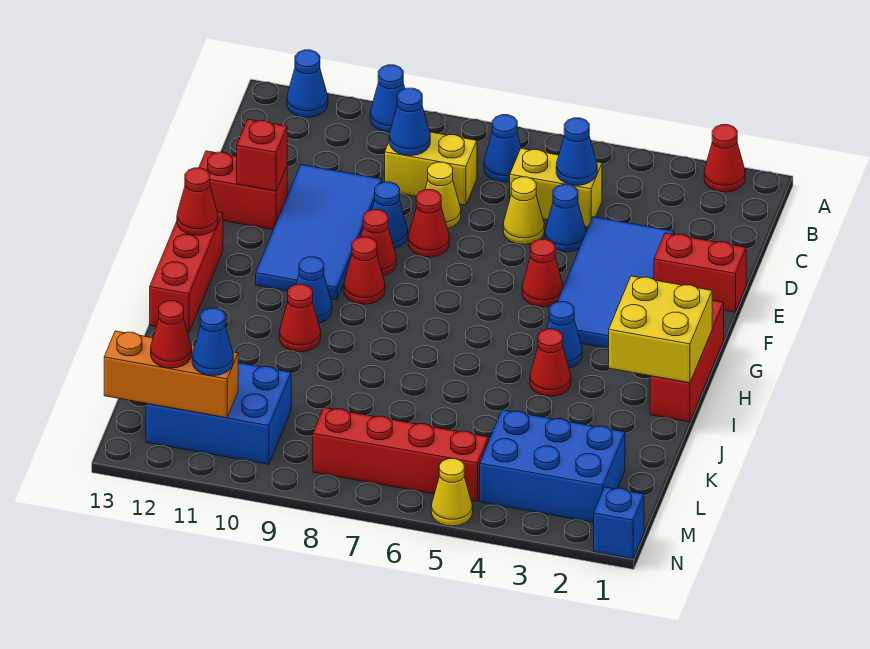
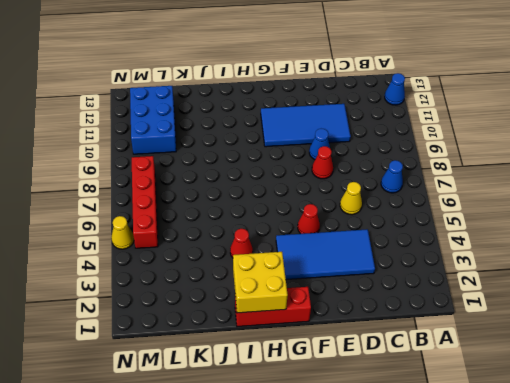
none -> red 1x1 cone [704,125,745,192]
none -> blue 1x1 cone [370,65,405,132]
none -> yellow 1x2 brick [510,148,602,227]
none -> yellow 1x2 brick [385,132,477,205]

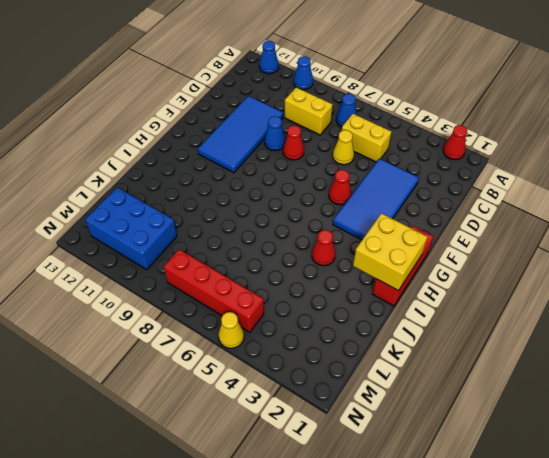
none -> blue 1x1 cone [545,185,586,252]
none -> yellow 1x1 cone [425,162,461,229]
none -> red 1x2 brick [654,233,746,312]
none -> red 1x2 brick [199,151,287,230]

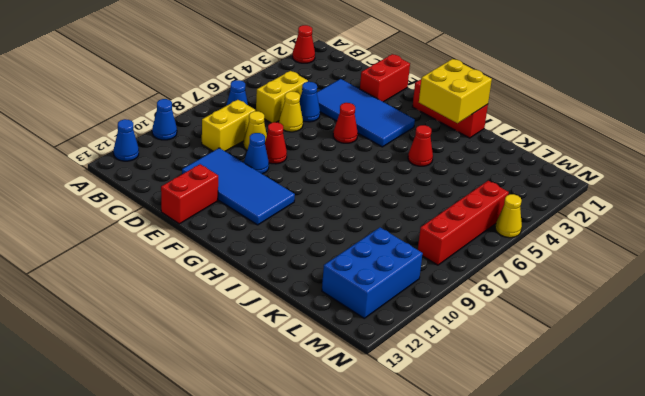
none -> red 1x1 cone [361,210,396,276]
none -> red 1x1 cone [344,237,385,304]
none -> red 1x3 brick [150,212,223,332]
none -> blue 1x1 cone [547,302,582,368]

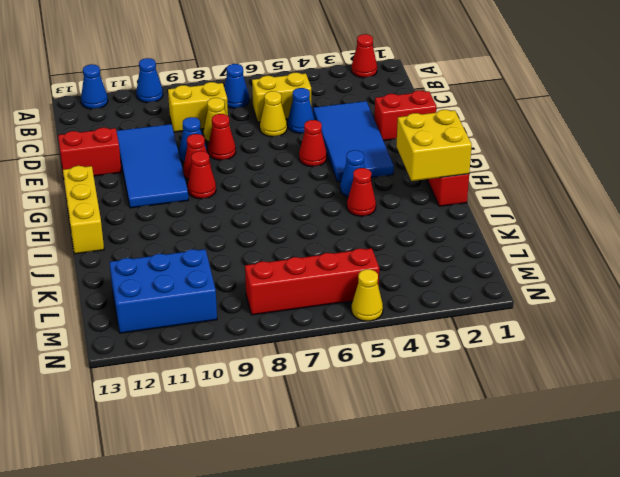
yellow 1x3 brick [63,166,104,254] -> red 1x3 brick [150,212,223,332]
none -> blue 1x1 cone [296,257,332,323]
none -> red 1x1 cone [279,284,321,352]
none -> blue 2x3 brick [480,410,625,522]
none -> blue 1x1 brick [594,487,644,559]

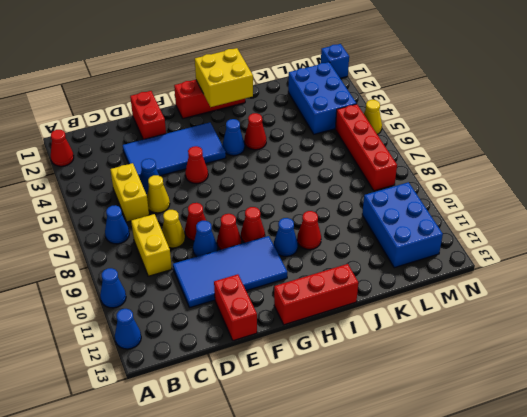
none -> blue 1x1 cone [556,118,597,185]
none -> blue 1x1 cone [389,88,430,156]
none -> red 1x1 brick [237,119,287,191]
none -> red 1x1 cone [177,168,218,235]

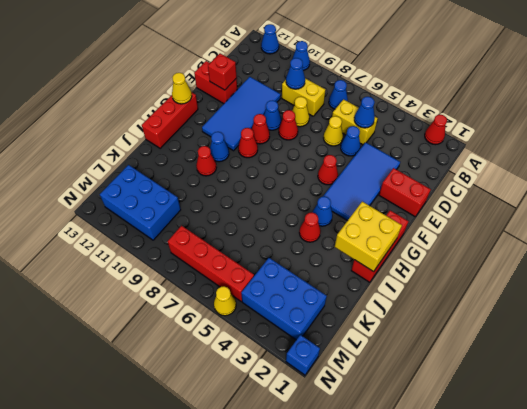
yellow 1x1 cone [172,73,192,104] -> red 1x1 cone [177,168,218,235]
none -> orange 1x3 brick [104,331,238,418]
none -> blue 1x1 cone [192,308,233,376]
none -> red 1x1 cone [151,301,192,368]

